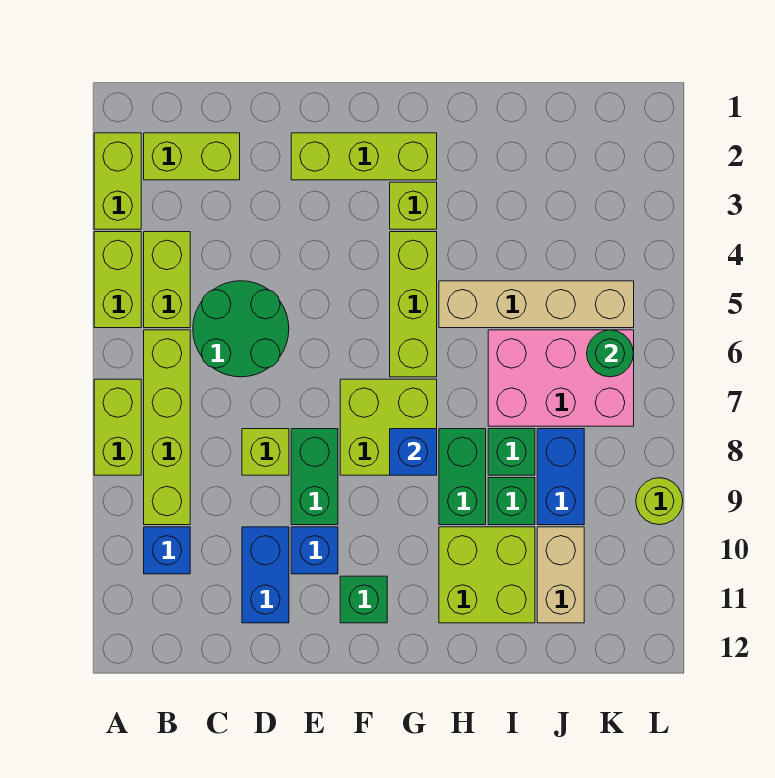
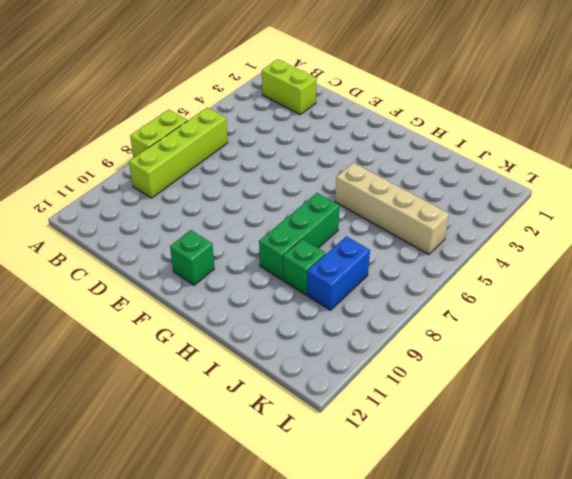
green 1x3 brick [259,193,340,280] -> green 1x2 brick [439,429,486,525]
none -> lime 1x2 brick [94,133,141,229]
none -> lime 1x2 brick [94,232,141,328]
none -> lime 1x2 brick [144,232,190,328]

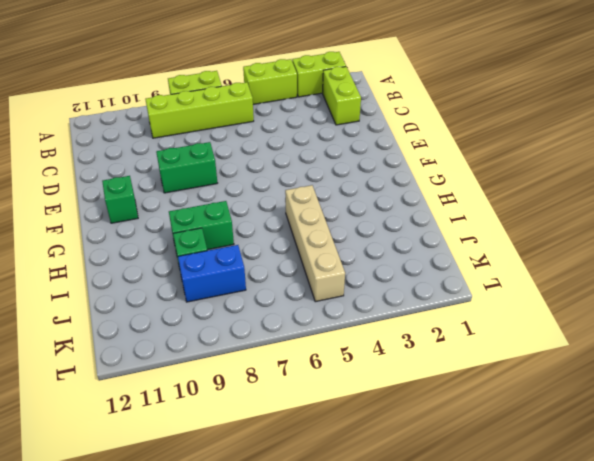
none -> lime 1x2 brick [144,232,190,328]
none -> blue 1x1 brick [144,527,190,574]
none -> green 2x2 round brick [193,281,289,377]

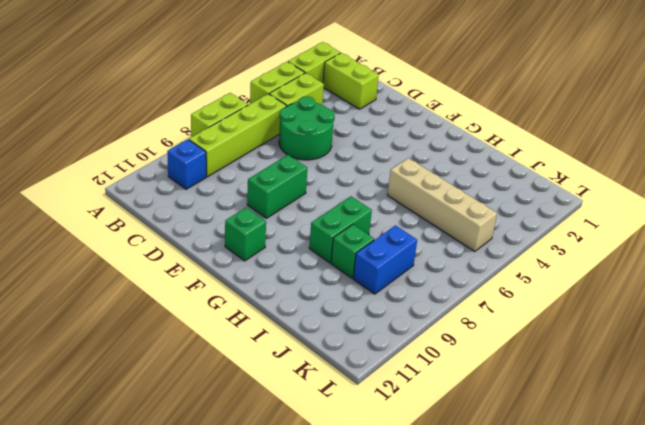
none -> lime 1x1 brick [242,429,289,475]
none -> blue 1x2 brick [242,527,289,623]
none -> lime 1x3 brick [291,133,437,180]

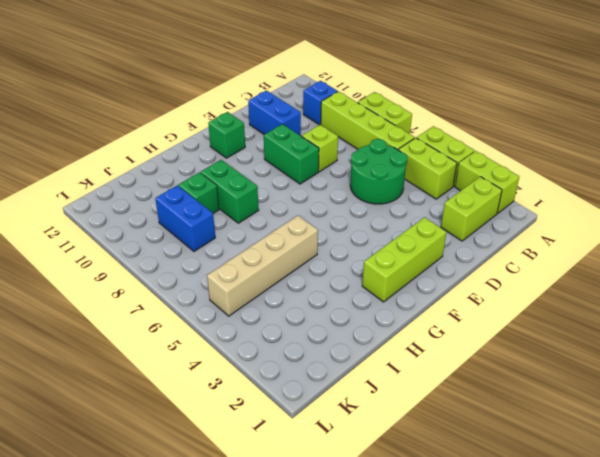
none -> blue 1x1 brick [291,527,338,574]
none -> lime 2x2 brick [340,379,437,475]
none -> lime 1x1 brick [390,182,437,229]

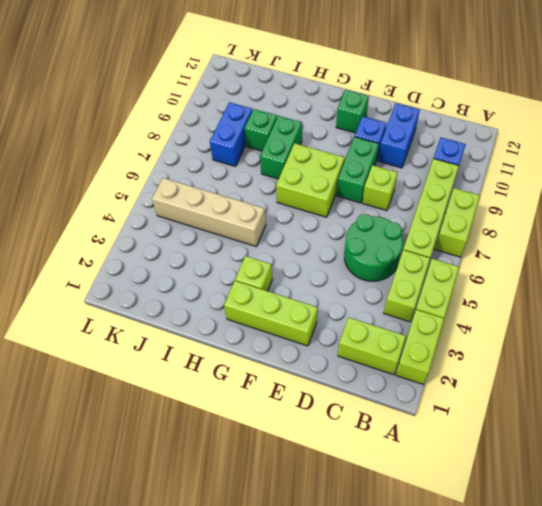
none -> lime 1x3 brick [390,232,437,377]
none -> lime 2x2 brick [439,527,535,623]
none -> pink 2x3 brick [488,330,634,426]

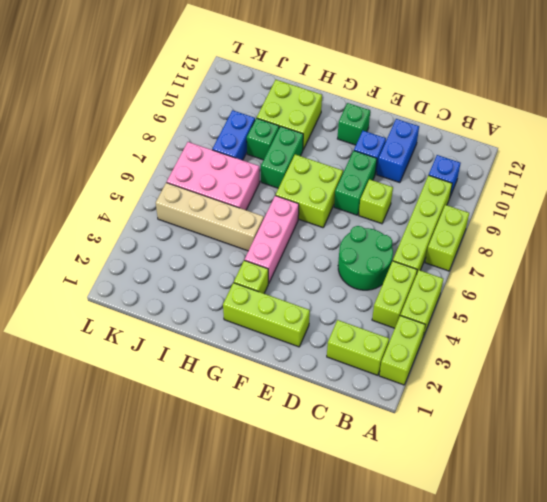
pink 1x3 brick [245,195,299,283] -> lime 1x3 brick [390,232,437,377]
none -> green 1x1 brick [488,429,535,475]
none -> tan 1x2 brick [537,527,584,623]
none -> lime 1x1 round brick [636,478,683,525]

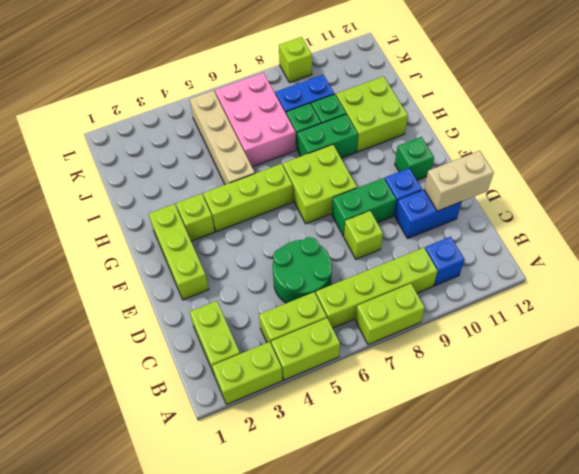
tan 1x2 brick [424,151,494,211] -> tan 1x2 brick moved to [537,527,584,623]
lime 1x1 brick [279,37,312,83] -> lime 1x1 round brick [636,478,683,525]
none -> blue 1x1 brick [390,429,437,475]
none -> green 1x1 round brick [587,330,634,377]

